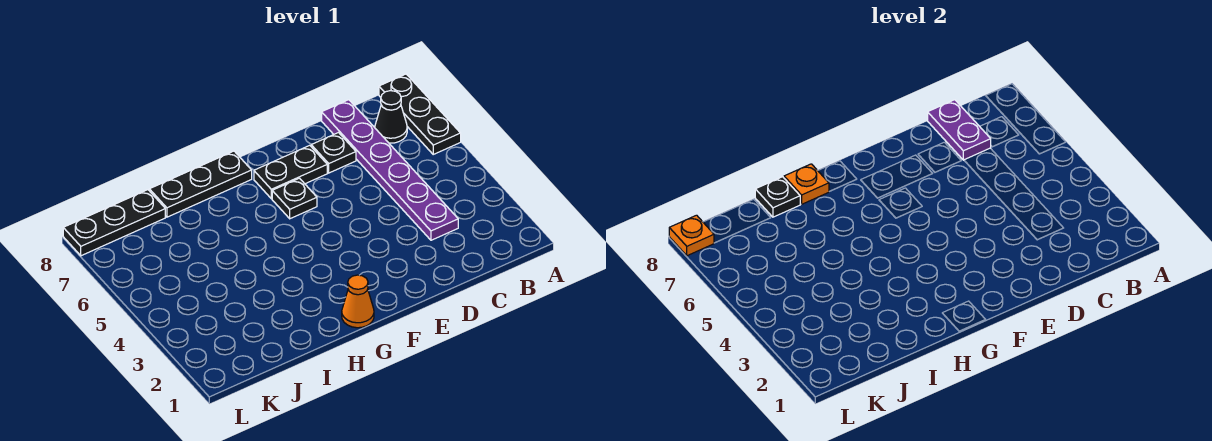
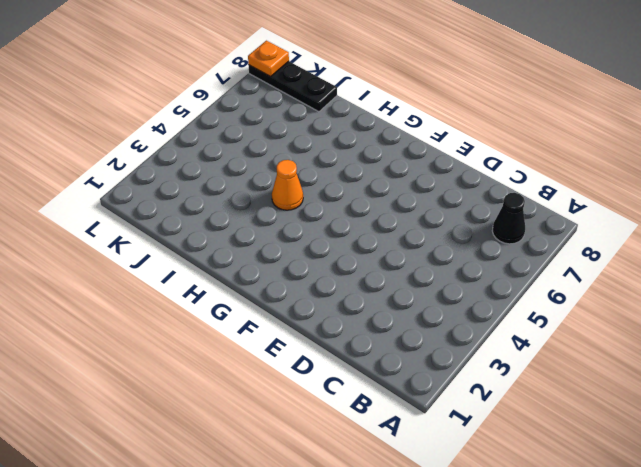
orange 1x1 cone [272,160,303,210] -> orange 1x1 cone moved to [342,275,374,328]
none -> black 1x3 plate [379,74,461,154]
none -> purple 1x6 plate [322,100,458,240]
none -> black 1x1 plate [311,133,356,173]

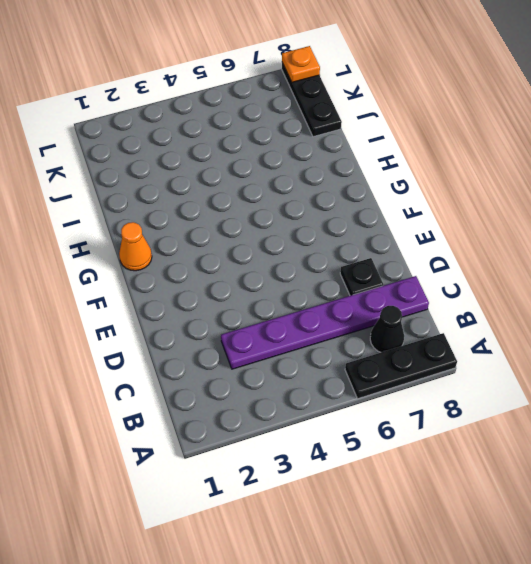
none -> black 1x2 plate [254,145,327,199]
none -> black 1x1 plate [272,178,317,219]
none -> black 1x3 plate [149,151,252,217]

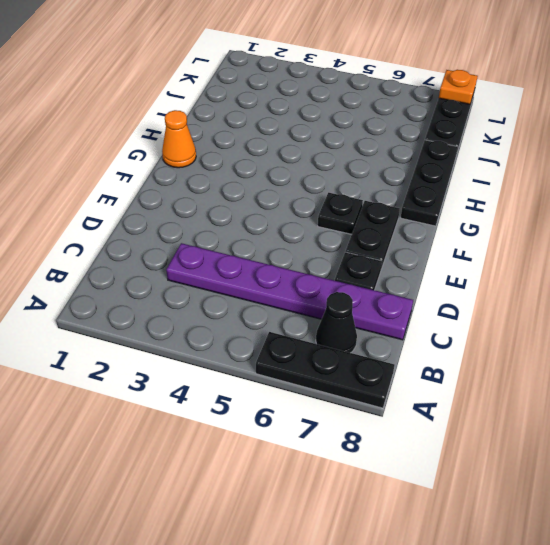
none -> purple 1x2 plate [928,100,991,160]
none -> orange 1x1 plate [784,164,829,204]
none -> black 1x1 plate [755,177,800,217]

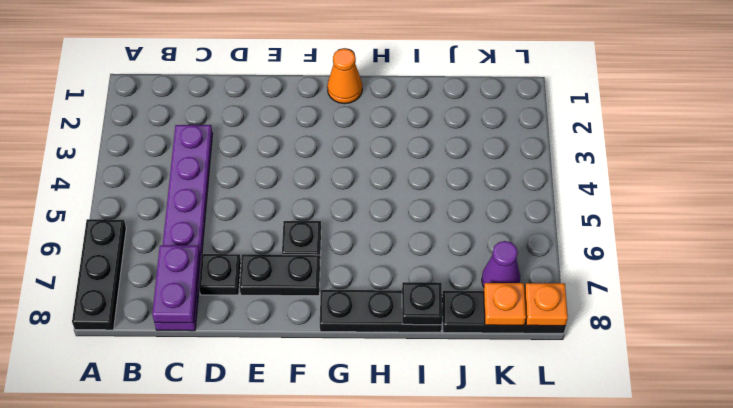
purple 1x1 cone [482,241,520,287] -> none
orange 1x1 plate [484,283,526,325] -> orange 1x1 plate moved to [784,164,829,204]
none -> black 1x1 cone [375,91,407,143]

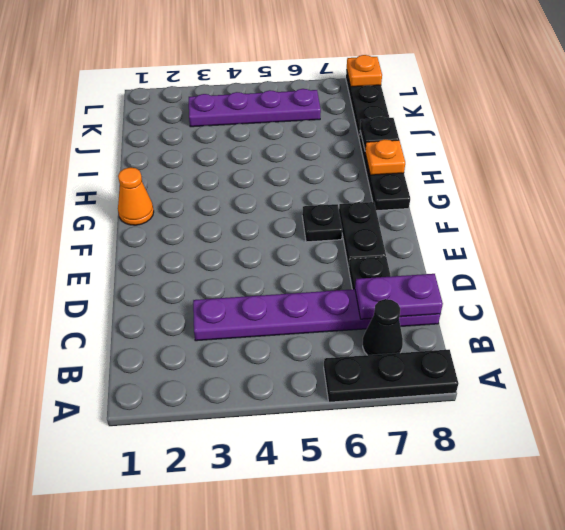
purple 1x4 plate [189,89,321,127] -> none

